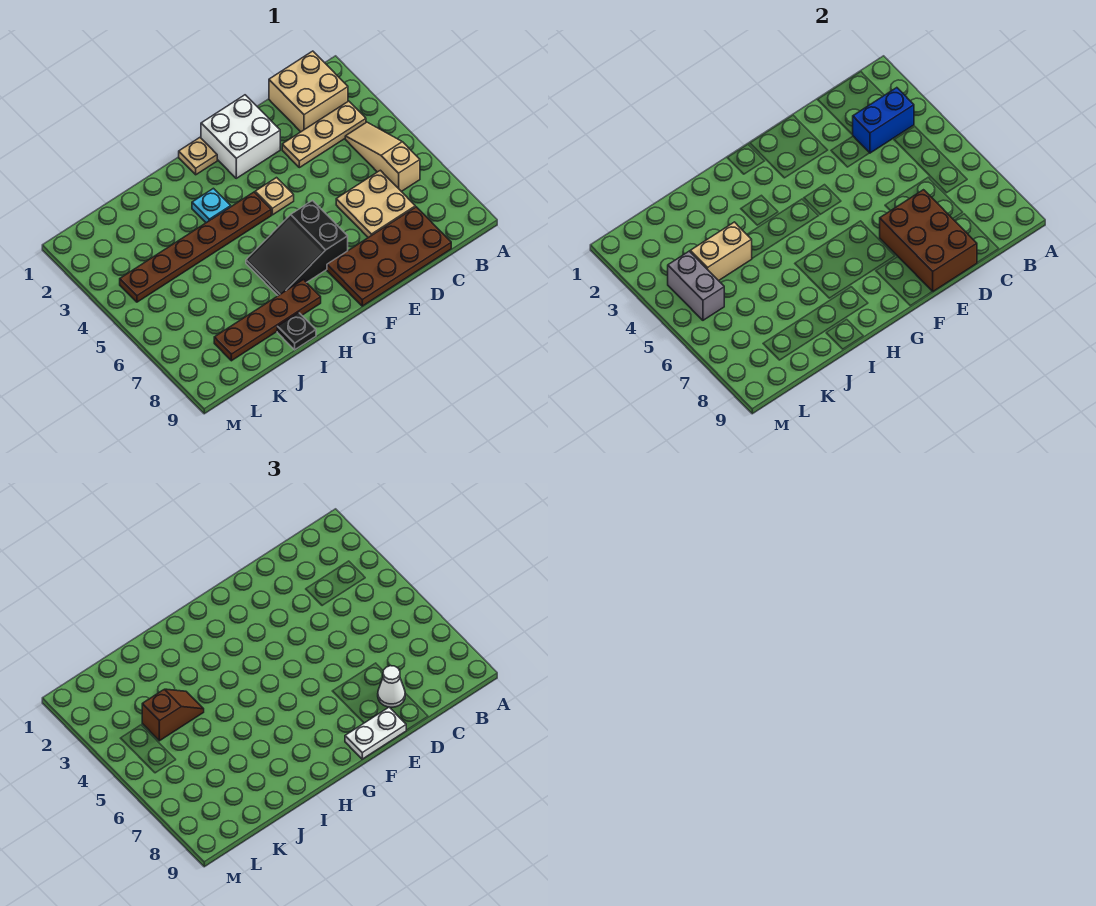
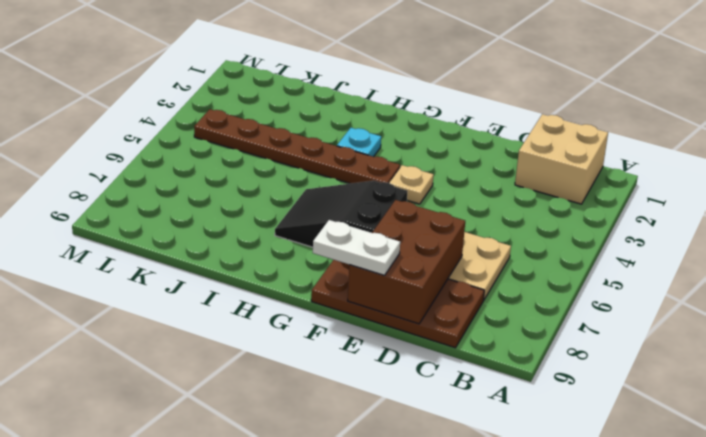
none -> tan 1x3 plate [282,101,366,168]
none -> tan 1x3 slope [345,122,420,192]
none -> white 2x2 brick [201,95,280,178]

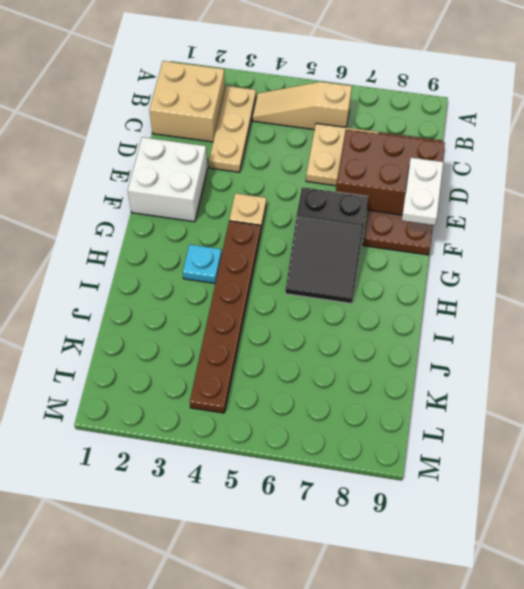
none -> tan 1x1 plate [179,138,217,175]
none -> brown 1x4 plate [214,280,321,361]
none -> black 1x1 plate [277,312,316,350]

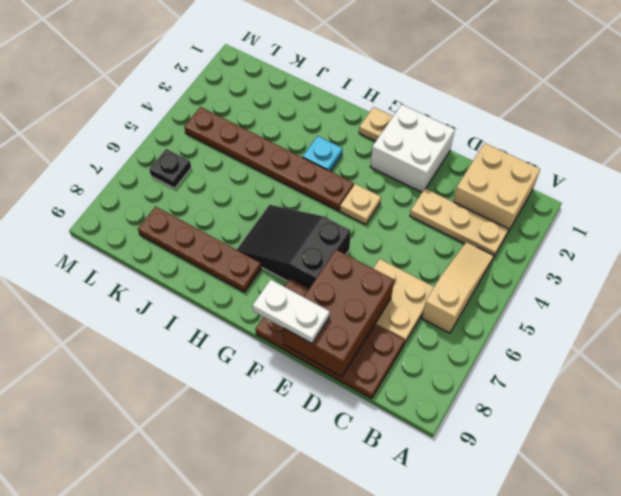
black 1x1 plate [149,149,191,188] -> black 1x1 plate moved to [277,312,316,350]
none -> blue 1x2 brick [853,88,914,153]
none -> tan 1x2 brick [690,222,752,281]
none -> grey 1x2 brick [668,251,724,320]

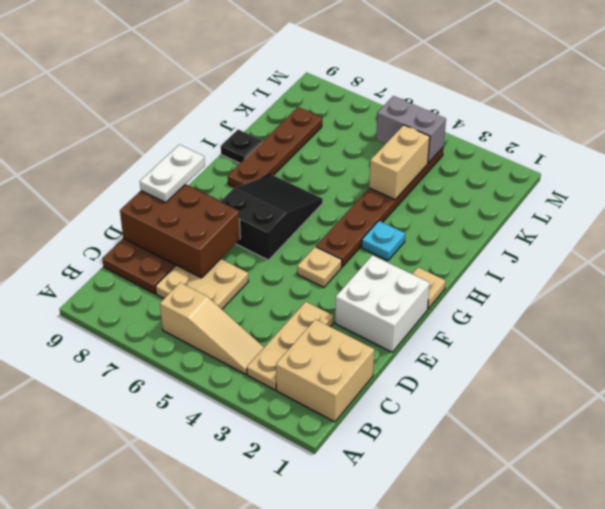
none -> blue 1x2 brick [853,88,914,153]
none -> white 1x1 cone [378,666,405,707]
none -> brown 1x2 slope [142,689,204,741]

